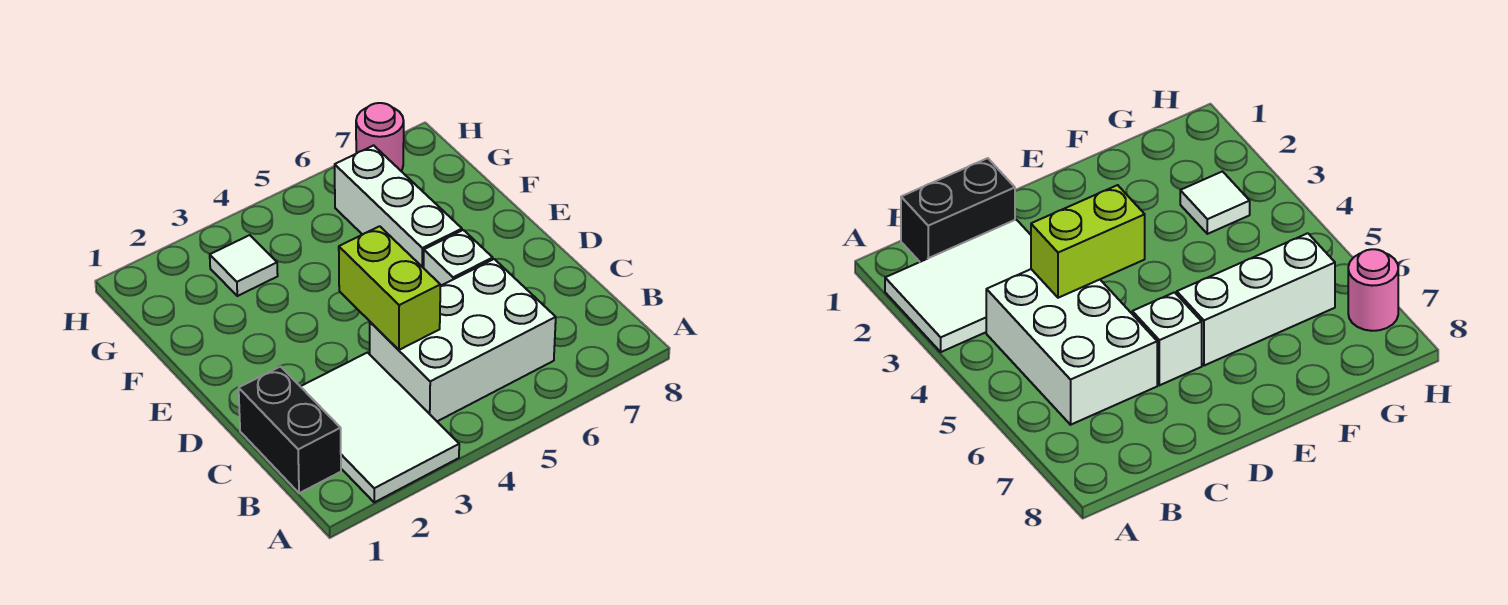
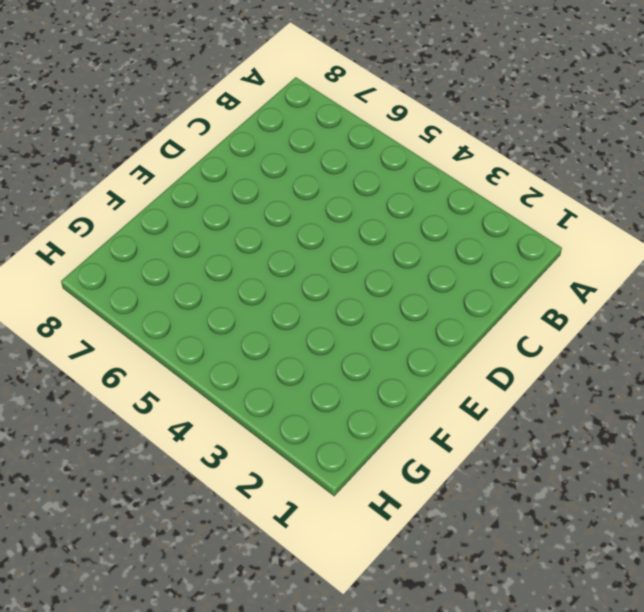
none -> white 2x3 tile [300,353,459,502]
none -> black 1x2 brick [239,367,341,493]

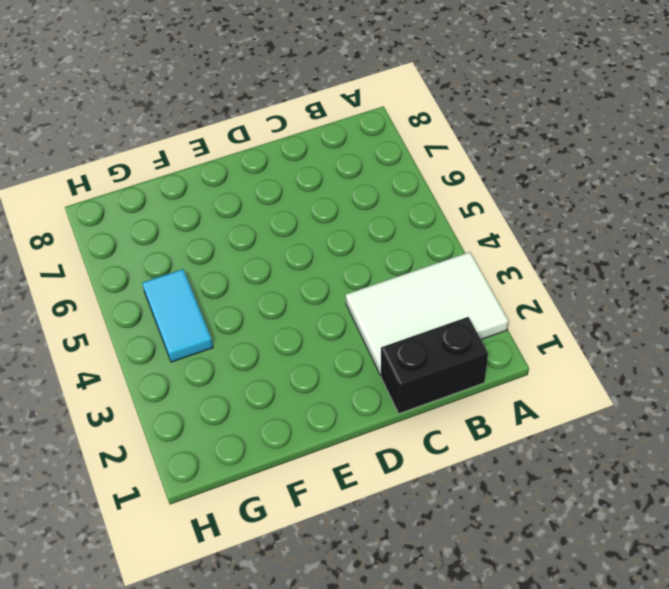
cyan 1x2 tile [142,269,213,362] -> none
none -> white 2x3 brick [370,259,556,421]
none -> white 1x1 brick [424,230,493,286]

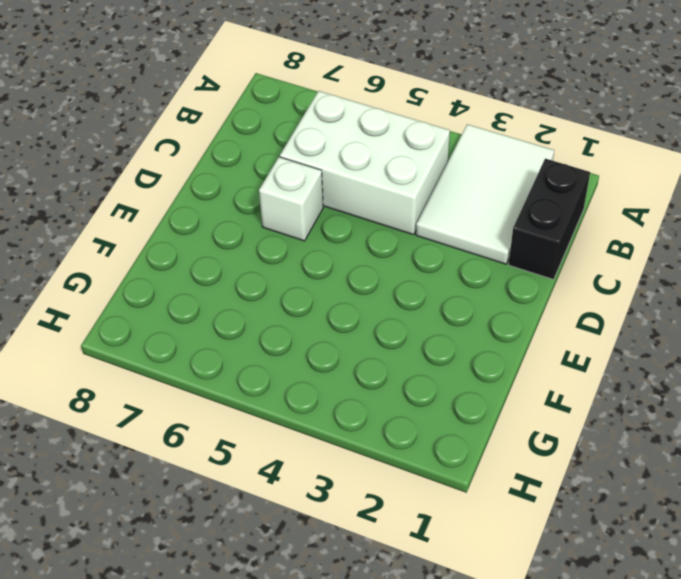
none -> white 1x3 brick [335,145,462,268]
none -> white 1x1 tile [210,235,278,296]

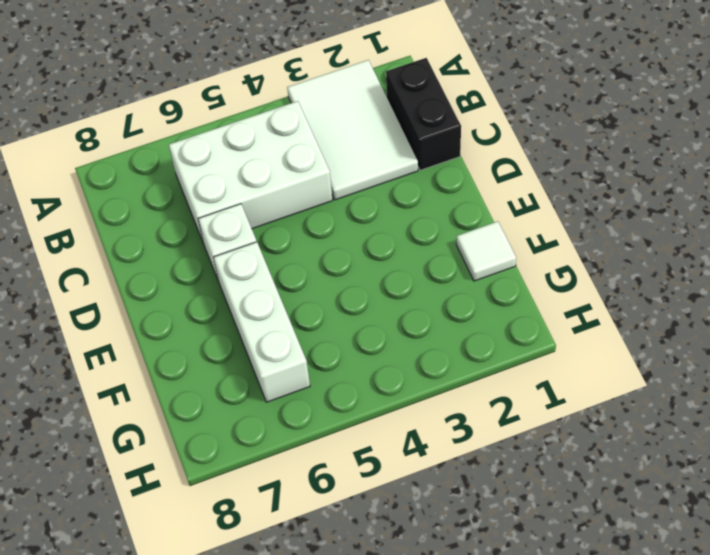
white 1x1 tile [456,221,516,281] -> white 1x1 tile moved to [210,235,278,296]
none -> pink 1x1 round brick [356,103,404,171]
none -> lime 1x2 brick [339,226,440,350]

